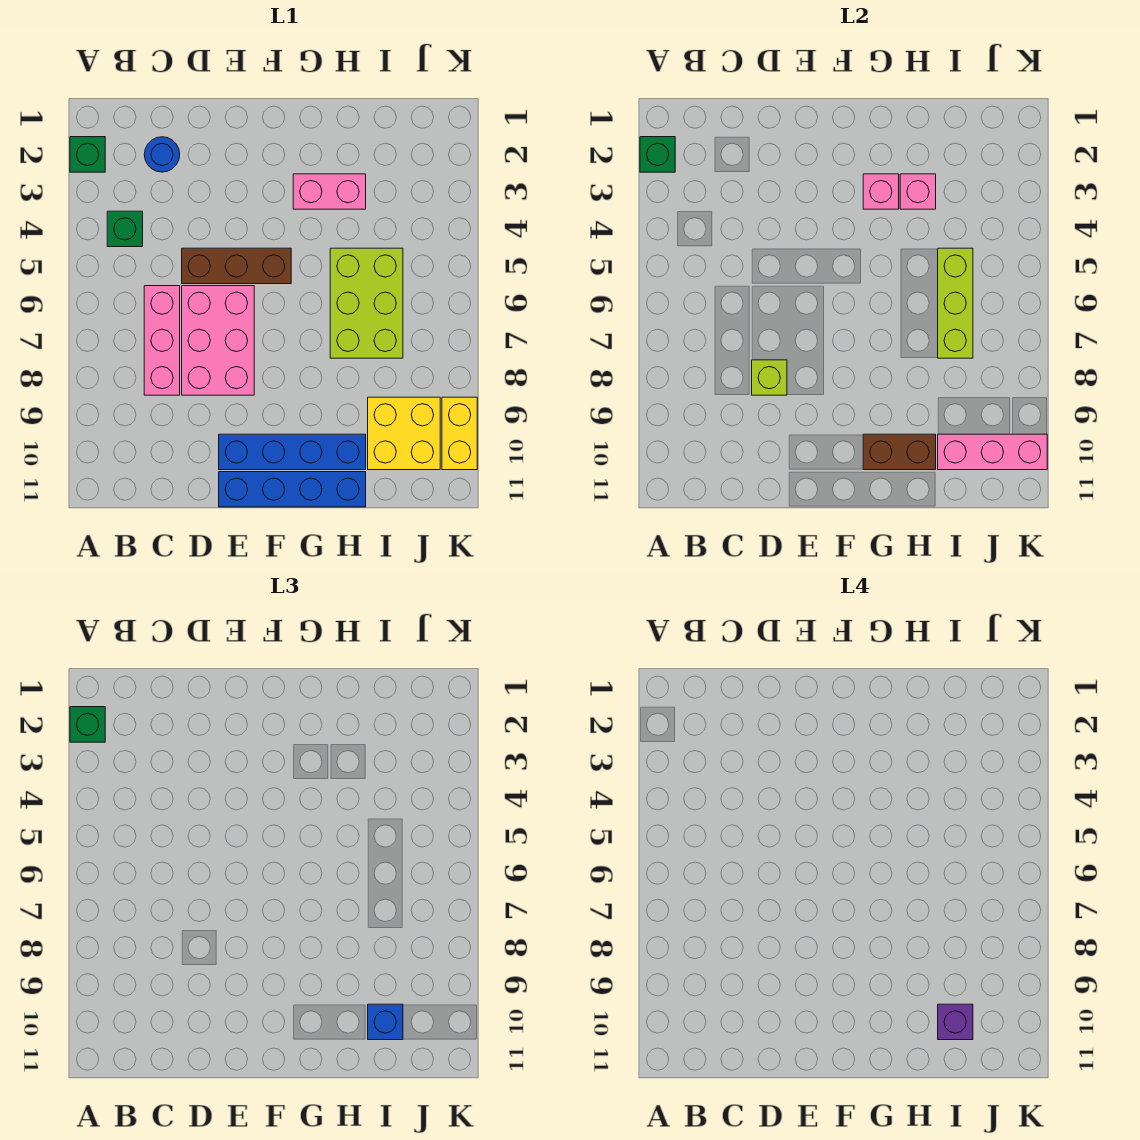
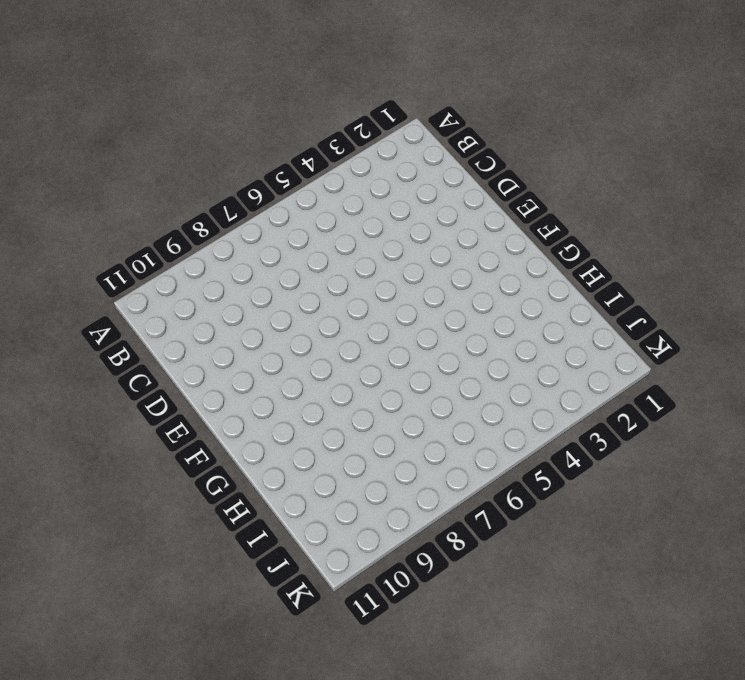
none -> green 1x1 brick [70,137,105,172]
none -> green 1x1 brick [107,211,143,247]
none -> blue 1x1 round brick [144,137,180,172]

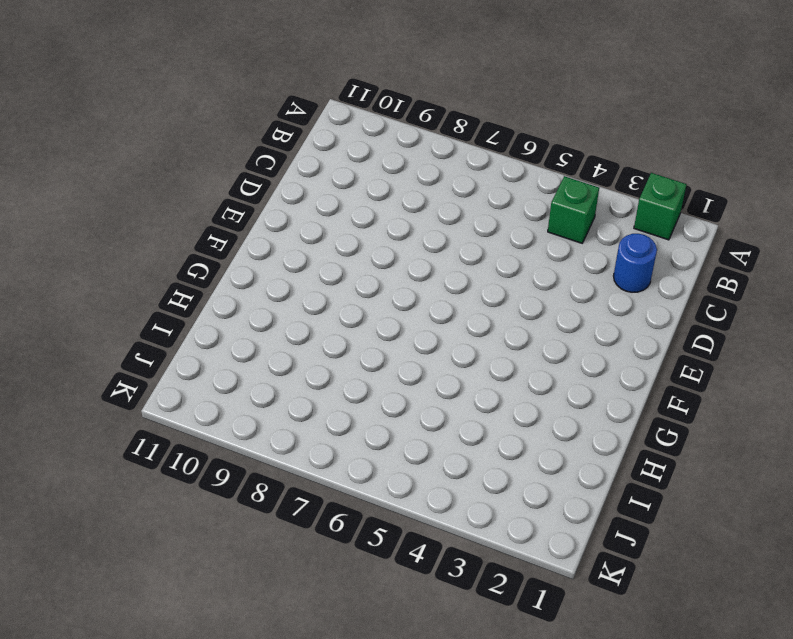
none -> pink 1x3 brick [144,286,180,395]
none -> brown 1x3 brick [182,248,291,284]
none -> pink 2x3 brick [182,286,254,395]

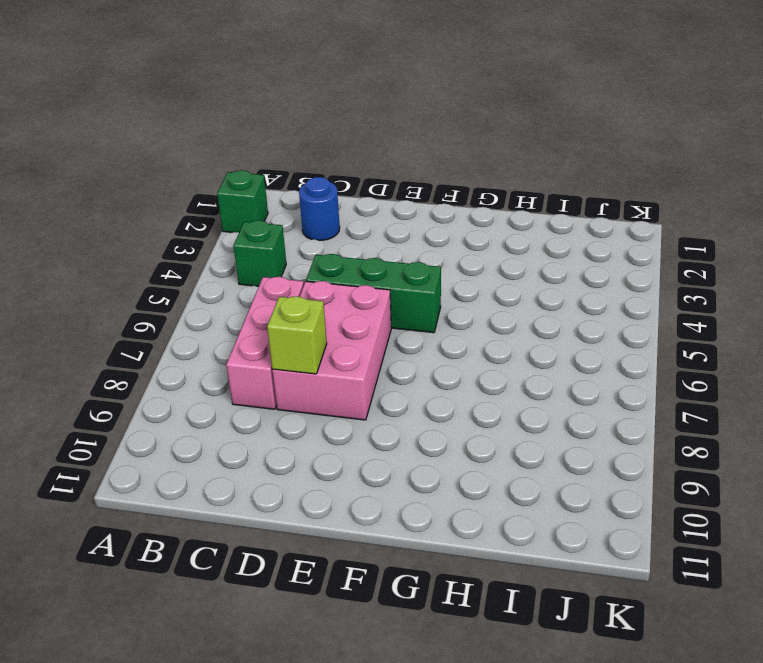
green 1x3 brick [306,254,441,333] -> brown 1x3 brick [182,248,291,284]
none -> blue 1x4 brick [219,434,366,470]
none -> blue 1x4 brick [219,472,366,507]
none -> pink 1x2 brick [293,174,366,209]

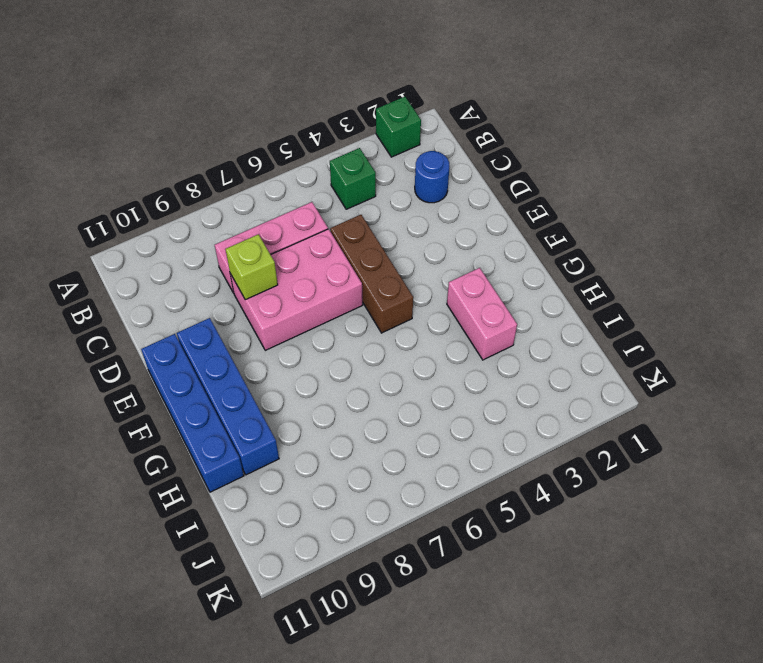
none -> lime 2x3 brick [330,248,403,358]
none -> yellow 2x2 brick [368,397,440,470]
none -> yellow 1x2 brick [442,397,477,470]

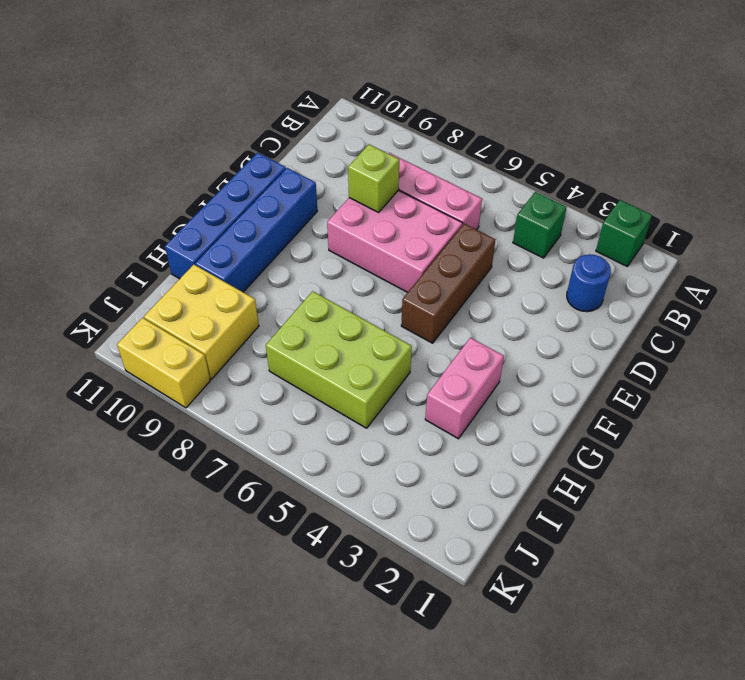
none -> green 1x1 brick [640,137,675,172]
none -> pink 1x1 brick [863,174,899,209]
none -> brown 1x2 brick [863,434,936,470]

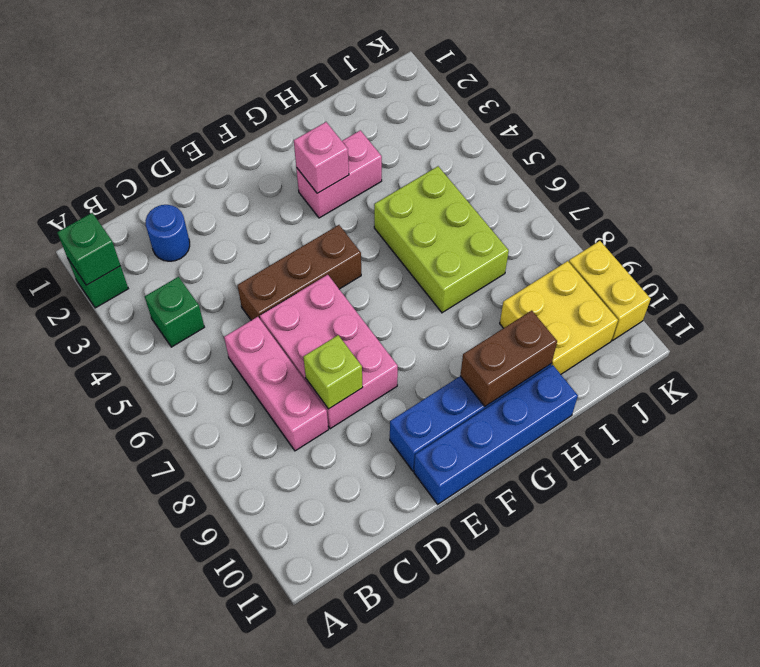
none -> pink 1x1 brick [900,174,936,209]
none -> lime 1x3 brick [938,248,973,358]
none -> pink 1x3 brick [938,434,1047,470]

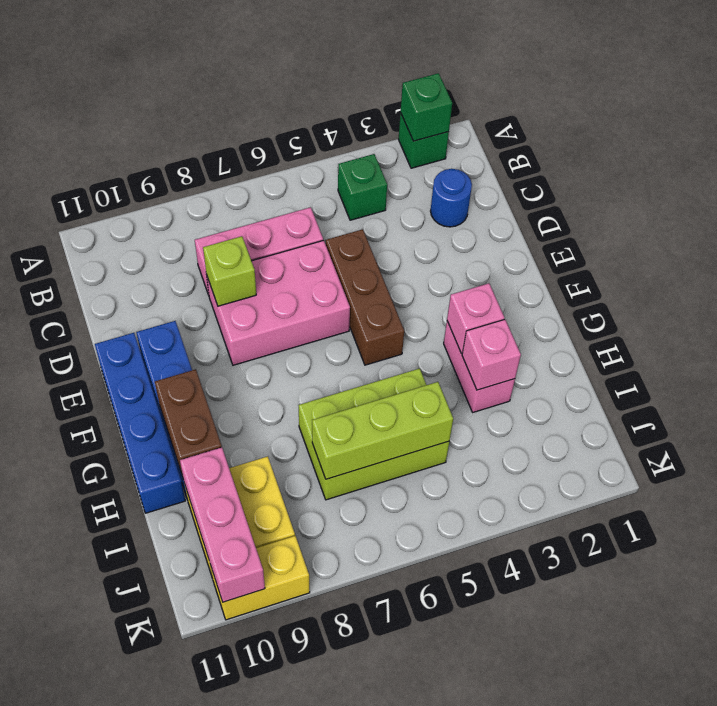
none -> green 1x1 brick [70,707,105,742]
none -> blue 1x1 brick [368,1004,403,1040]
none -> purple 1x1 brick [938,1004,973,1040]

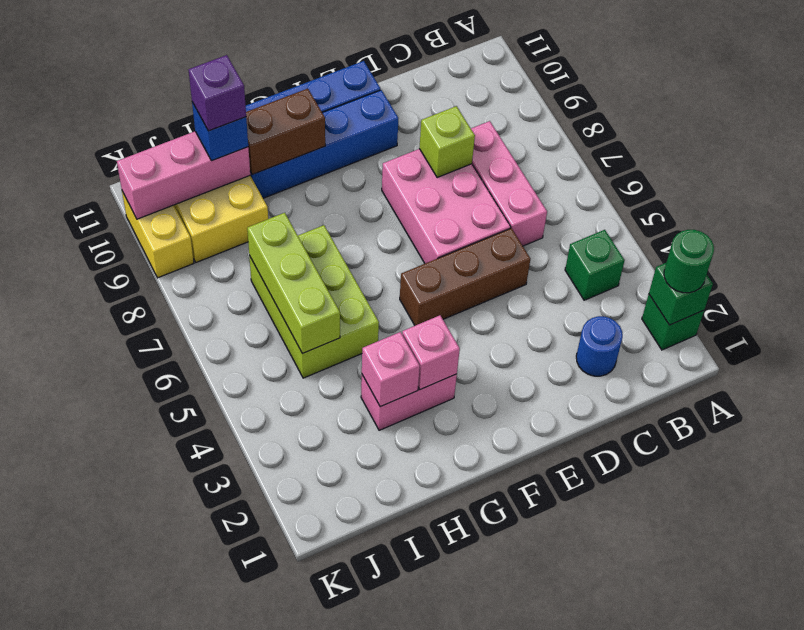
green 1x1 round brick [664,230,714,293] -> green 1x1 brick [70,707,105,742]

